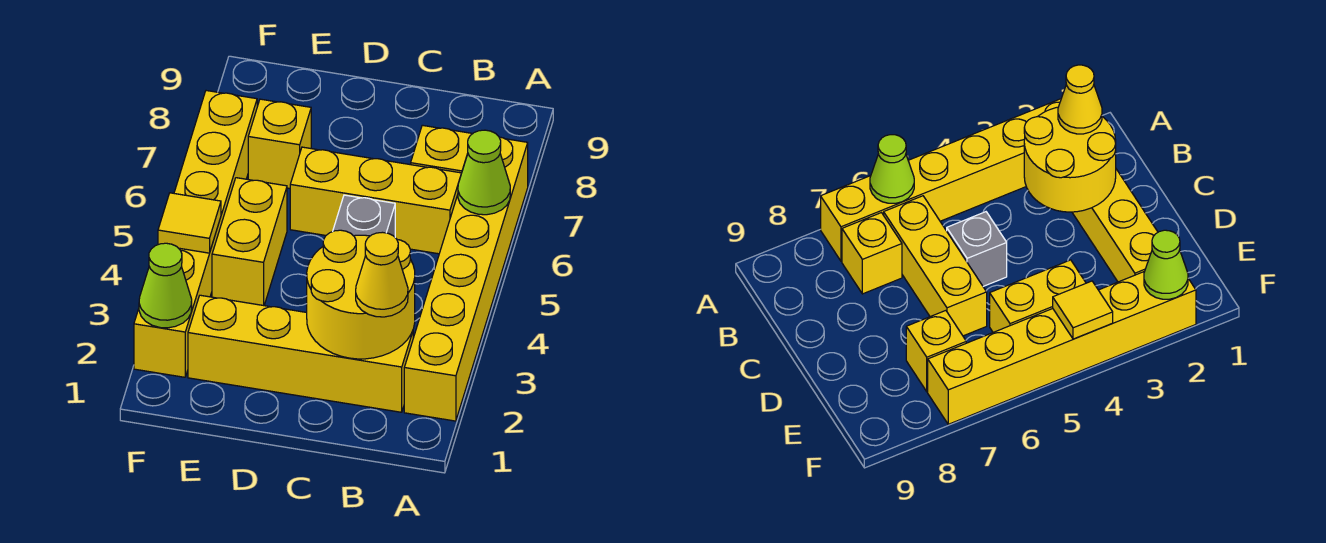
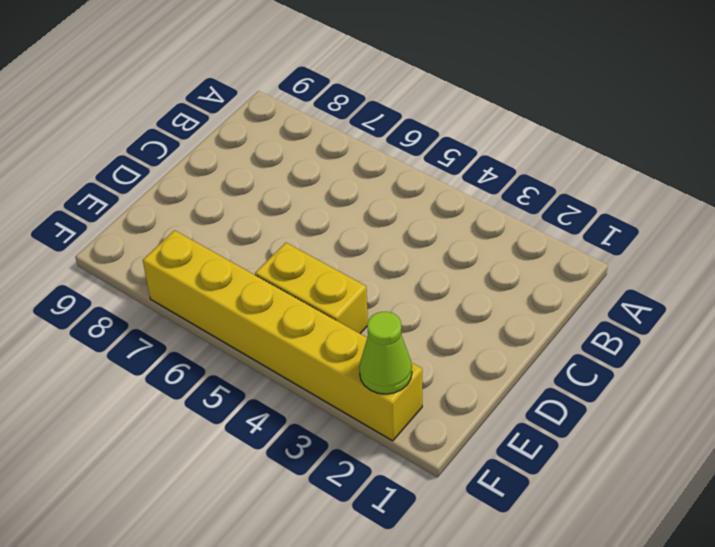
none -> yellow 1x6 brick [404,137,528,421]
none -> yellow 1x4 brick [188,295,413,412]
none -> yellow 1x3 brick [290,147,461,254]

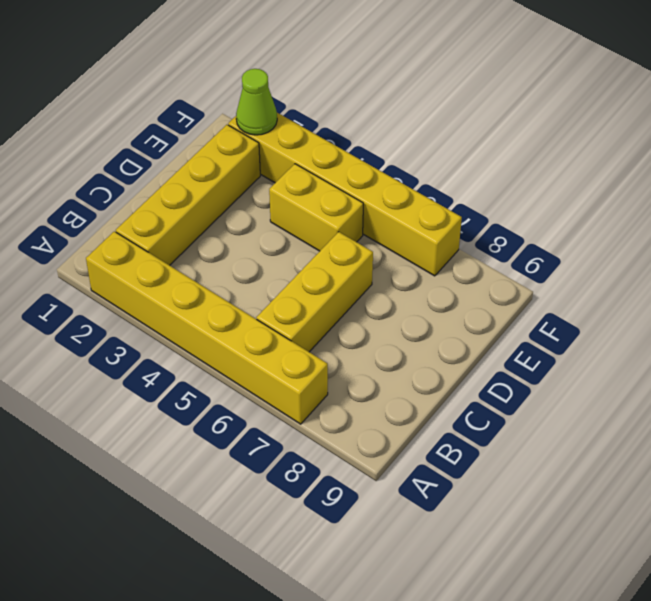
none -> yellow 1x1 brick [411,125,473,173]
none -> grey 1x1 brick [333,195,395,237]
none -> yellow 1x1 brick [248,99,311,188]

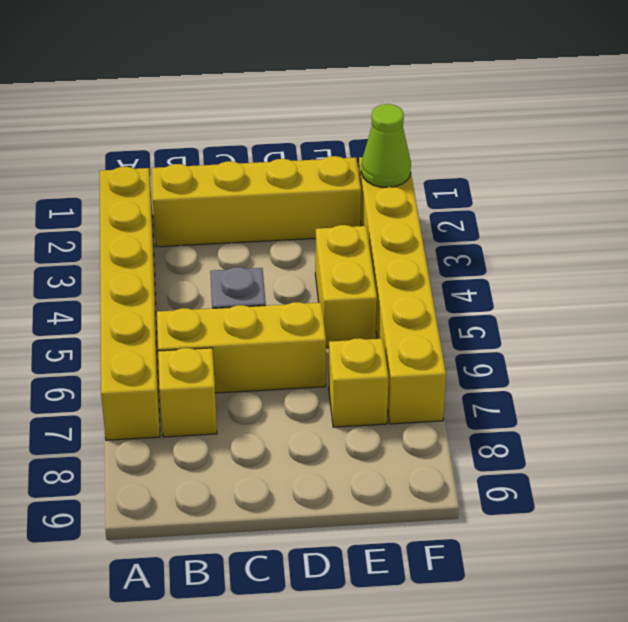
none -> lime 1x1 cone [458,130,510,215]
none -> yellow 2x2 round brick [307,230,415,359]
none -> yellow 1x1 tile [158,193,221,253]

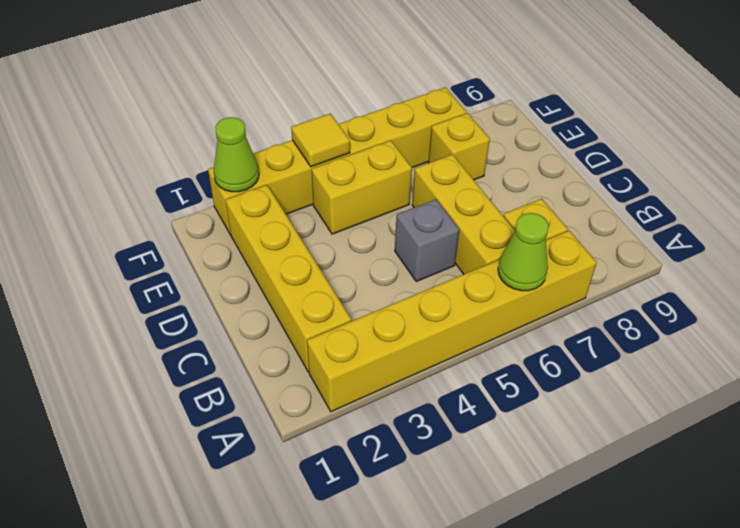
none -> yellow 2x2 round brick [307,230,415,359]
none -> yellow 1x1 cone [356,232,408,317]

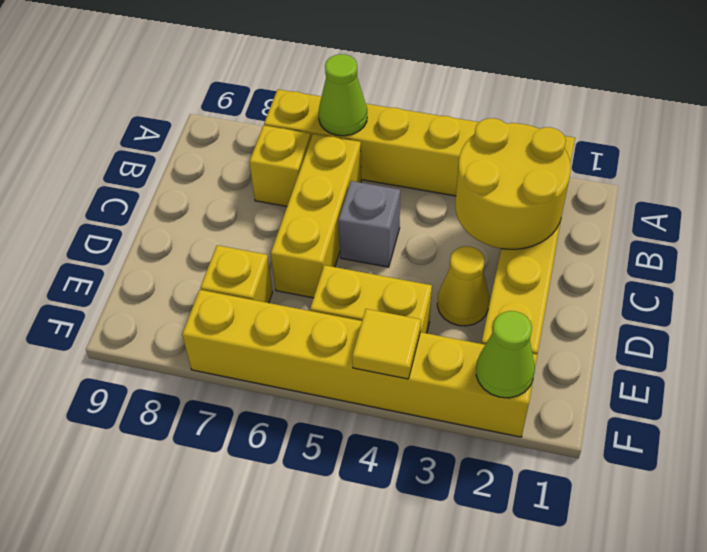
yellow 1x1 cone [437,246,489,326] -> yellow 1x1 cone moved to [356,232,408,317]

